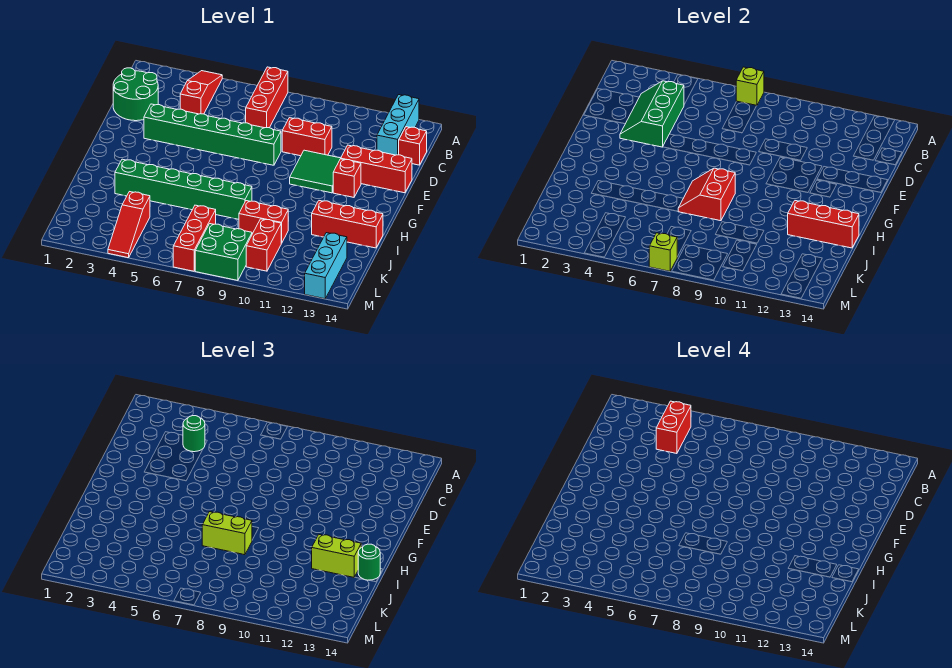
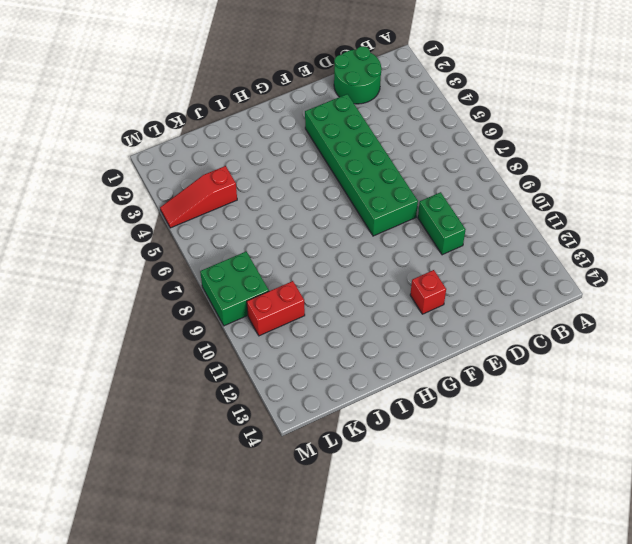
green 1x2 brick [418,192,466,255] -> red 1x2 brick [282,118,332,156]
green 2x6 brick [305,94,418,236] -> green 1x6 brick [144,104,281,165]
none -> red 1x3 slope [180,71,222,114]
none -> red 1x3 brick [246,67,288,128]
none -> cyan 1x3 brick [377,95,419,155]

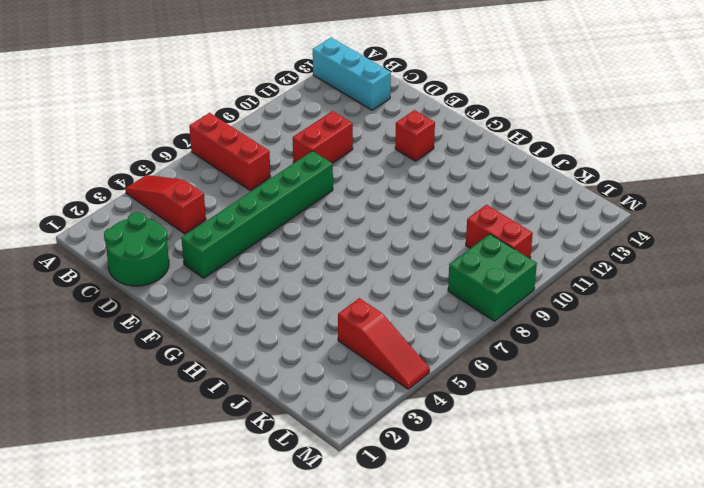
none -> red 1x1 brick [399,127,427,165]
none -> green 2x2 tile [290,150,341,193]
none -> red 1x3 brick [341,145,412,193]

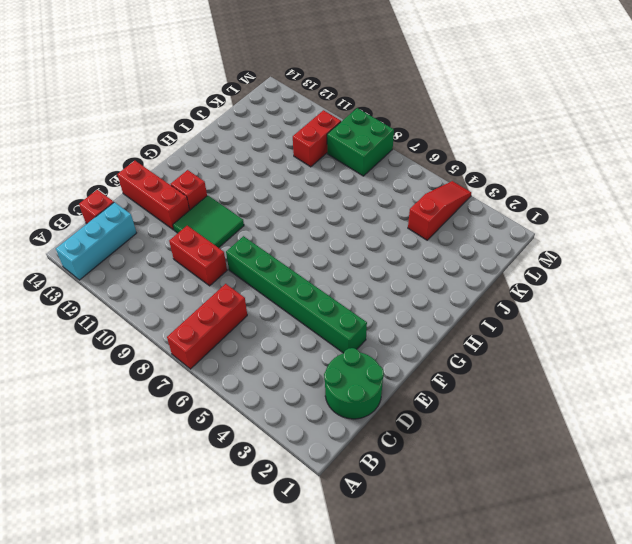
none -> red 1x3 slope [180,71,222,114]
none -> green 1x6 brick [115,159,252,219]
none -> red 1x3 brick [312,201,383,248]

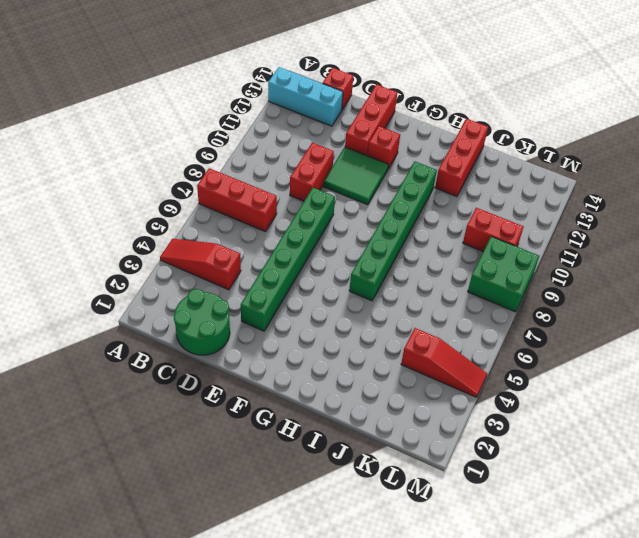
green 1x6 brick [349,162,437,301] -> green 1x6 brick moved to [115,159,252,219]
none -> red 1x2 brick [239,201,288,243]
none -> red 1x3 brick [173,205,216,271]
none -> cyan 1x3 brick [305,233,347,299]

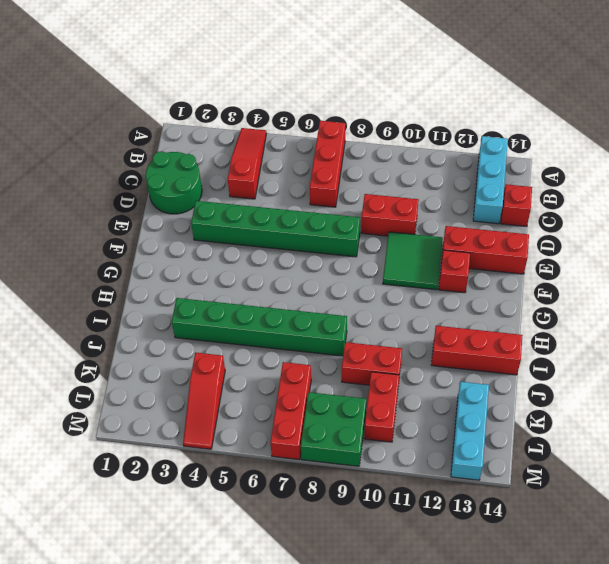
none -> lime 1x1 brick [736,67,764,105]
none -> green 2x3 slope [620,81,684,147]
none -> red 2x2 slope [678,168,735,221]

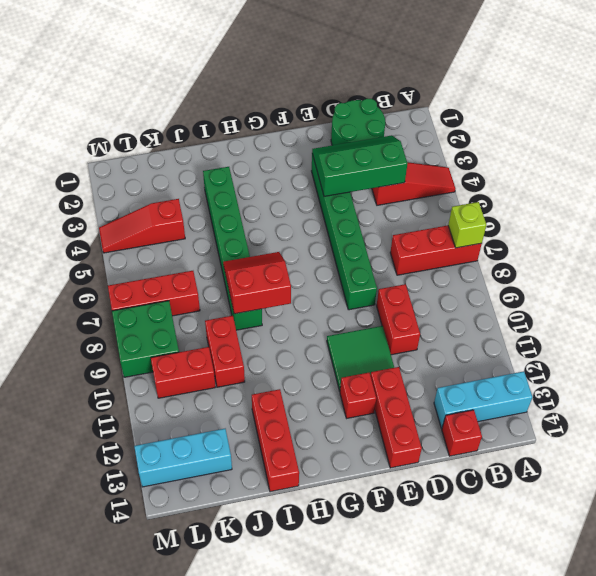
none -> red 1x3 brick [788,201,859,248]
none -> lime 1x1 brick [649,233,677,271]
none -> green 1x1 round brick [183,416,205,452]

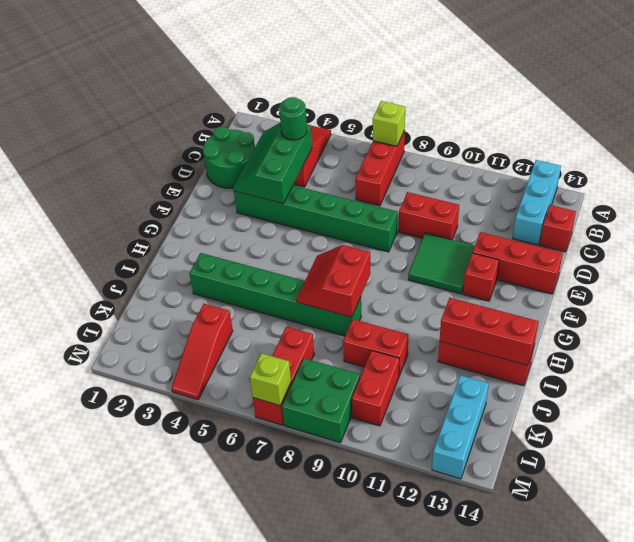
none -> lime 1x2 brick [202,512,252,555]
none -> lime 1x2 brick [312,535,361,577]
none -> green 1x1 round brick [358,544,380,580]

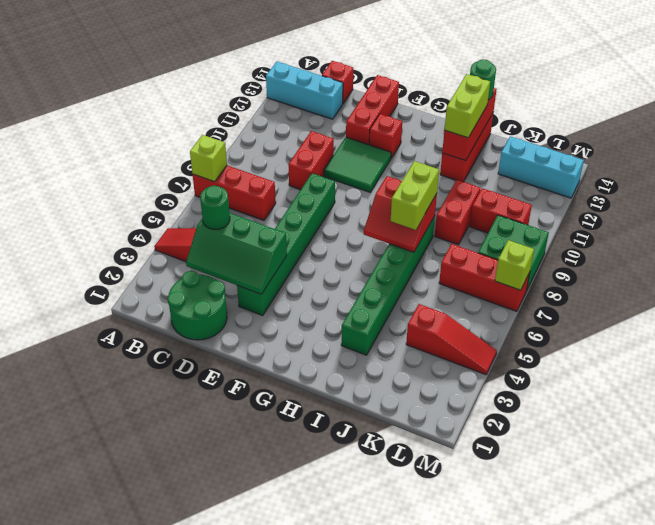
none -> red 1x2 brick [656,401,691,454]

